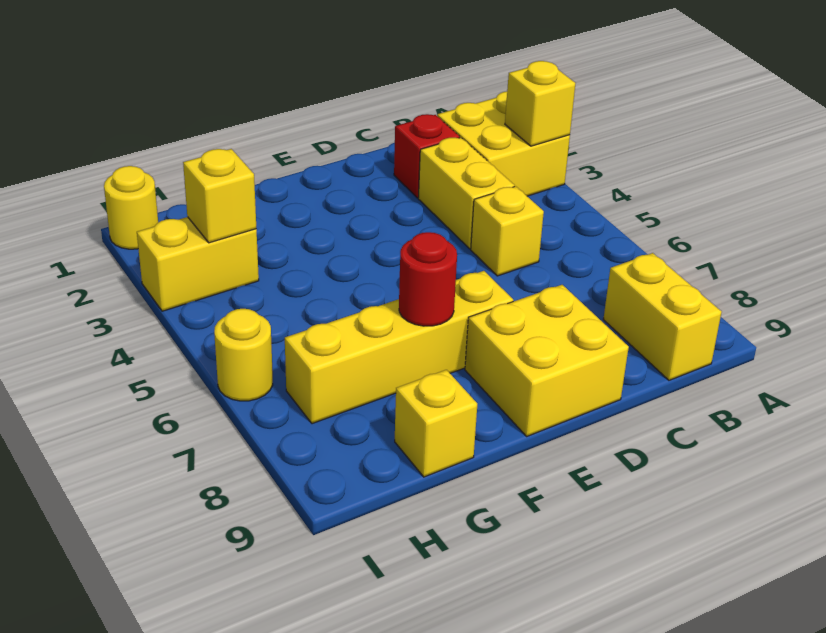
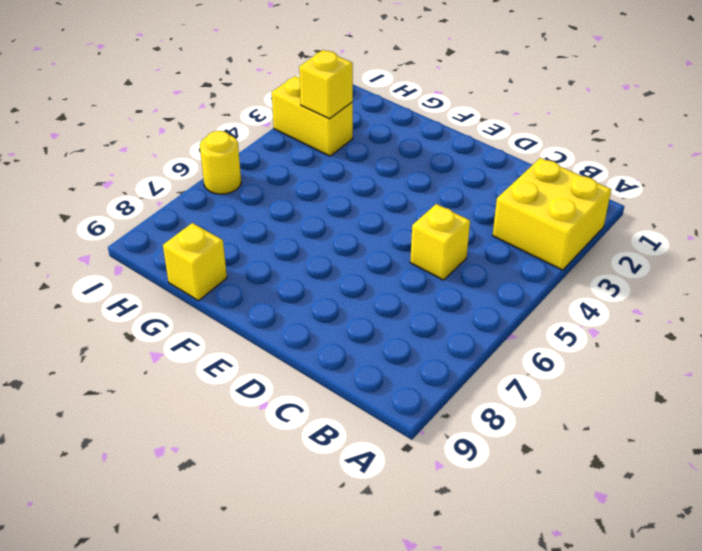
none -> yellow 1x2 brick [603,253,722,380]
none -> red 1x1 brick [394,114,460,198]
none -> yellow 1x2 brick [418,138,514,249]

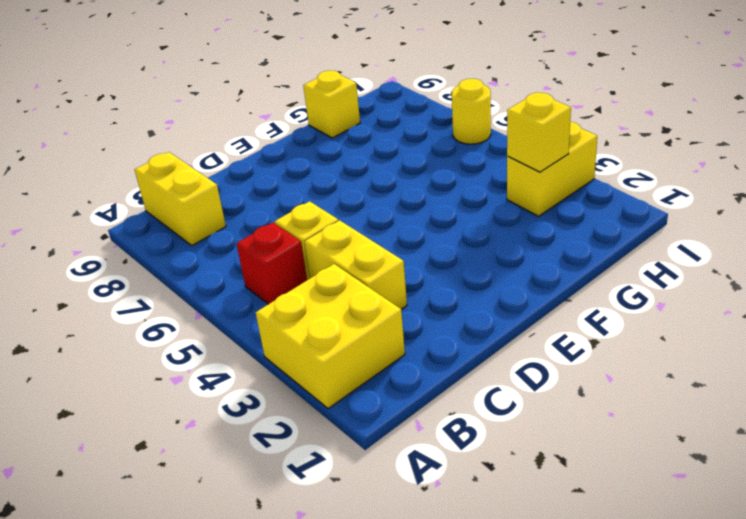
red 1x1 brick [236,222,307,304] -> red 1x1 brick moved to [394,114,460,198]
none -> yellow 2x2 brick [465,285,629,436]
none -> yellow 1x4 brick [285,271,513,424]
none -> yellow 1x1 round brick [104,166,158,249]

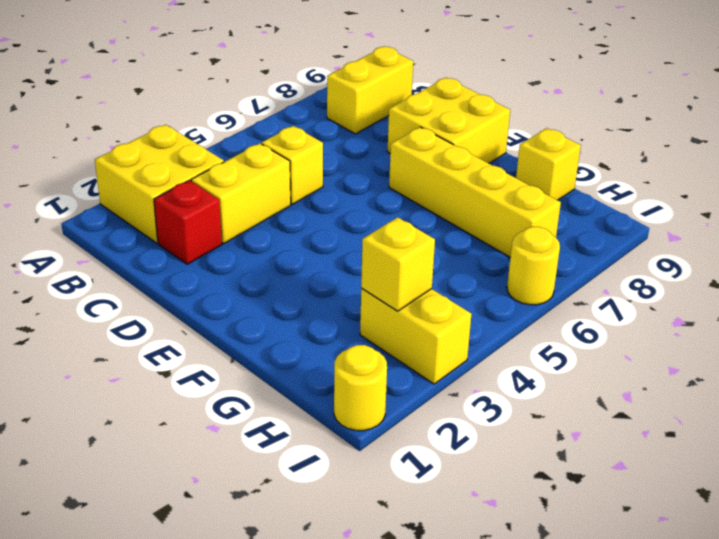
none -> yellow 1x1 brick [505,61,575,146]
none -> red 1x1 round brick [399,232,457,326]

